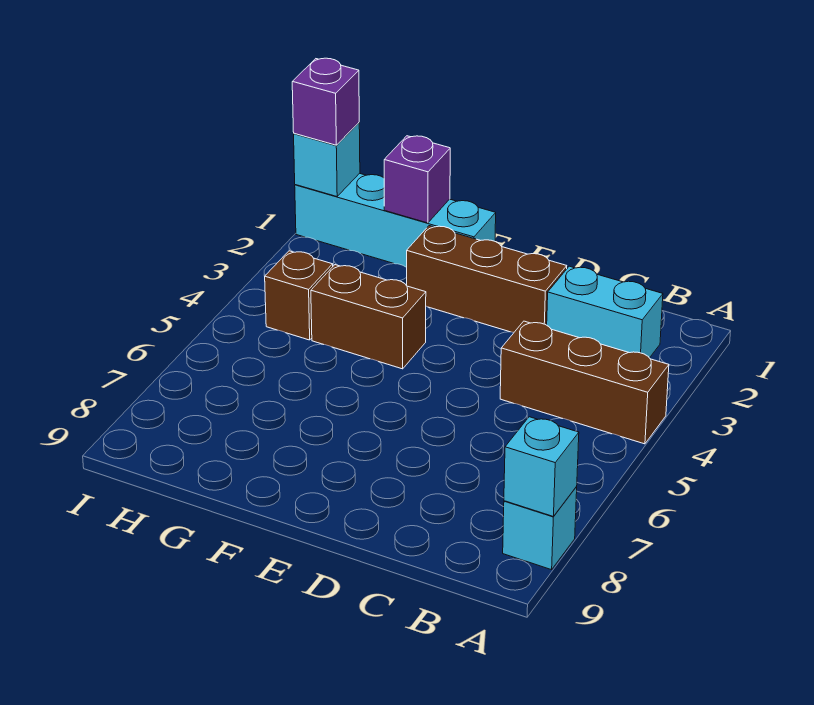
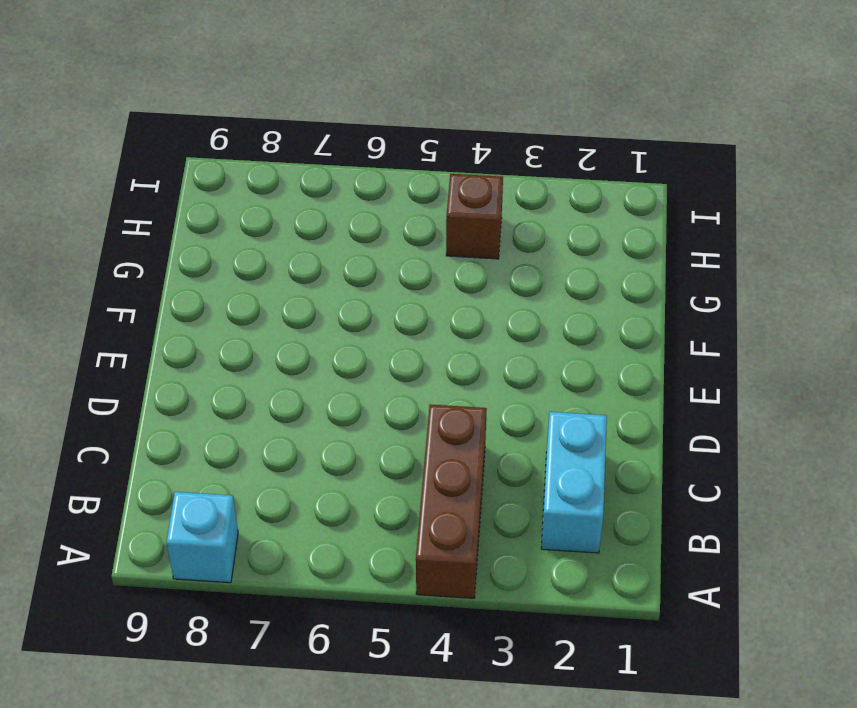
none -> brown 1x3 brick [406,226,567,332]
none -> cyan 1x4 brick [295,173,496,267]

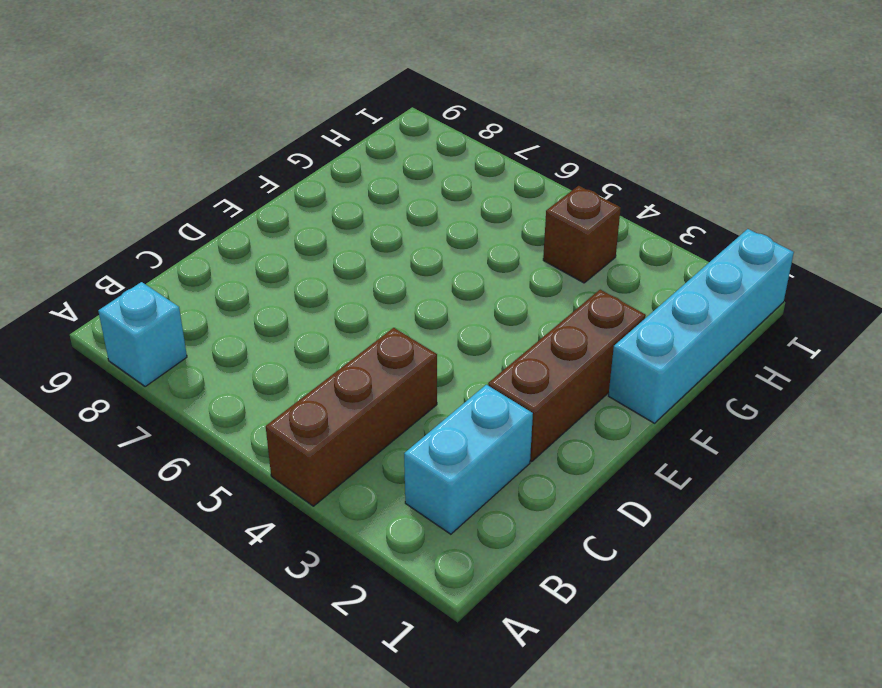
none -> brown 1x2 brick [311,265,426,369]
none -> cyan 1x1 brick [504,417,579,517]

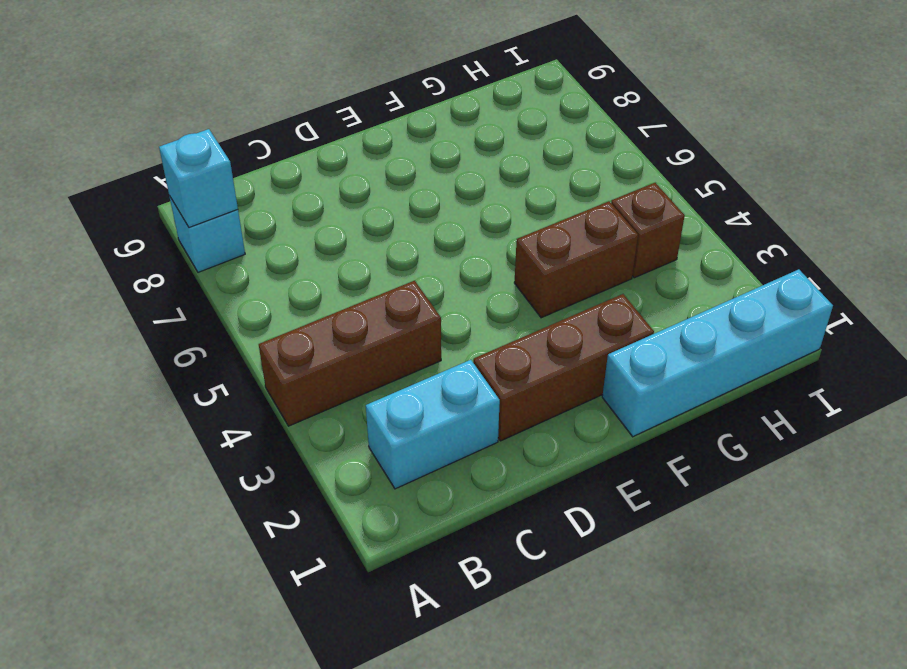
none -> purple 1x1 brick [384,136,450,223]
none -> cyan 1x1 brick [294,123,360,197]

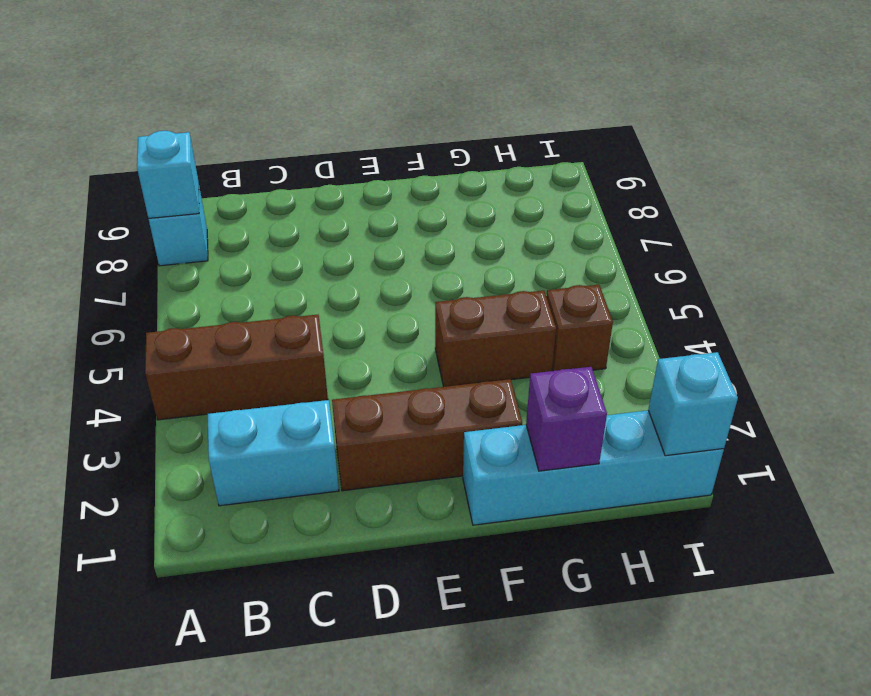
none -> purple 1x1 brick [292,58,359,145]

